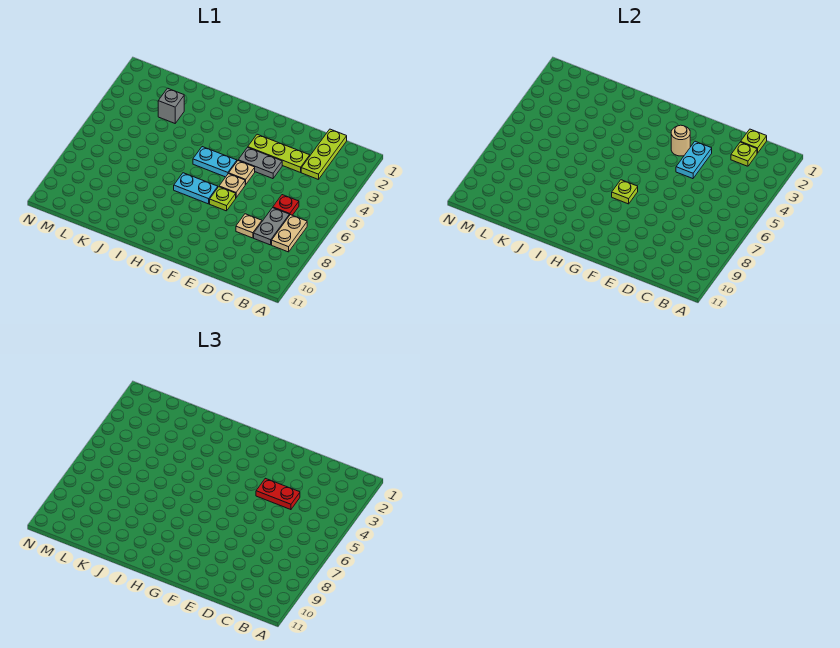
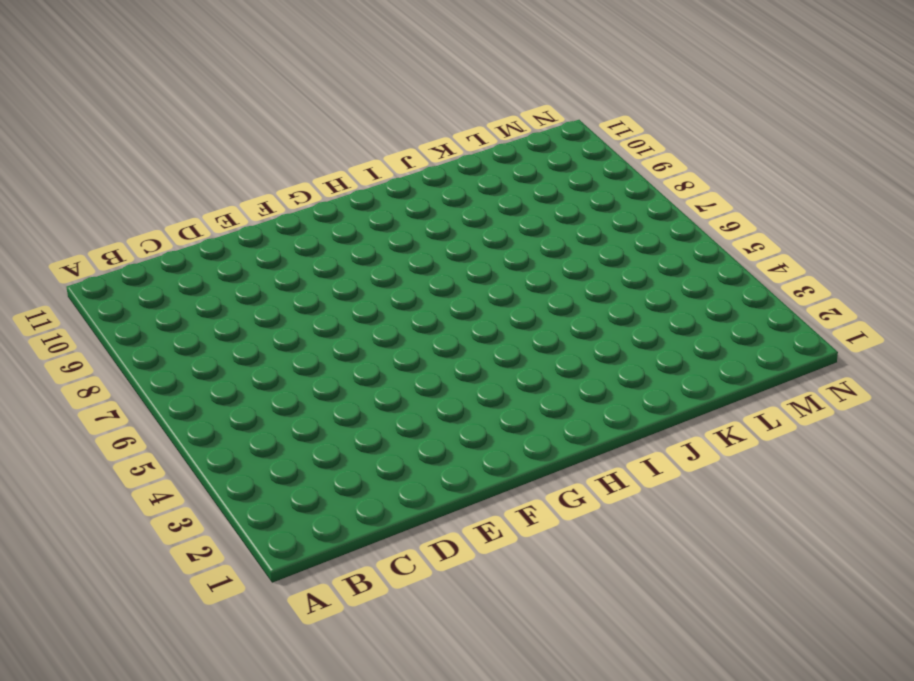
none -> tan 1x2 plate [272,215,307,252]
none -> lime 1x3 plate [301,129,347,180]
none -> red 1x1 plate [273,195,299,215]

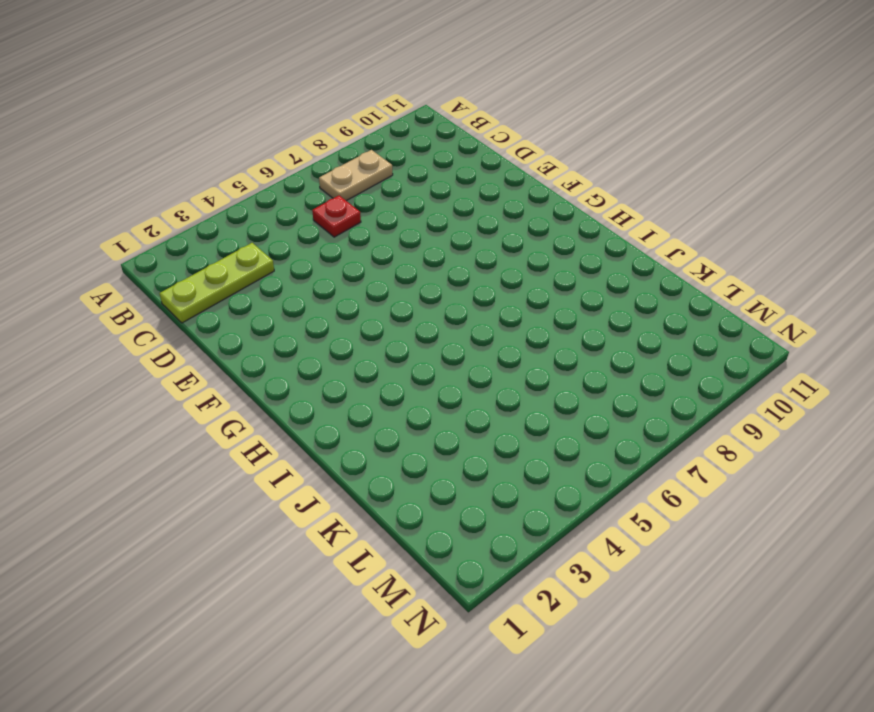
none -> grey 1x2 plate [254,208,289,245]
none -> lime 1x3 plate [248,134,310,172]
none -> tan 1x1 plate [236,214,262,238]

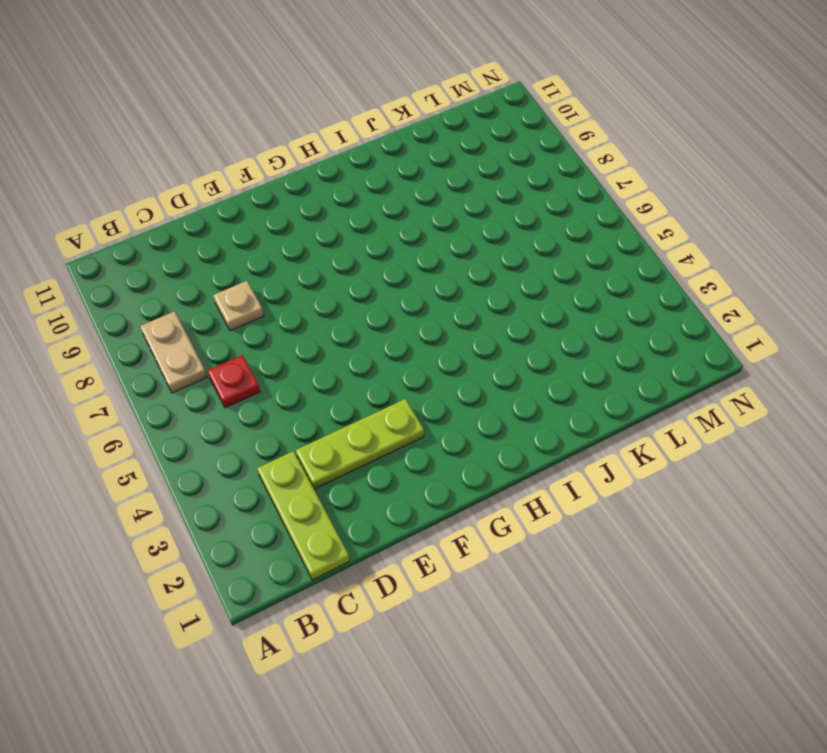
none -> grey 1x2 plate [254,208,289,245]
none -> grey 1x2 plate [238,147,282,179]
none -> tan 1x1 plate [229,161,255,184]

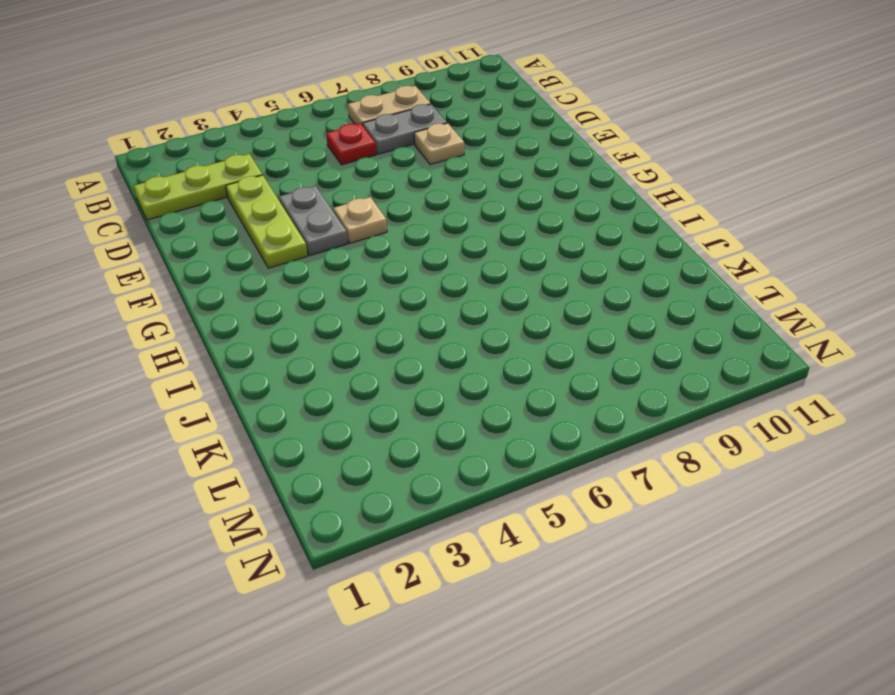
none -> tan 1x1 plate [219,174,246,197]
none -> lime 1x1 plate [210,187,236,211]
none -> cyan 1x2 plate [193,147,237,177]

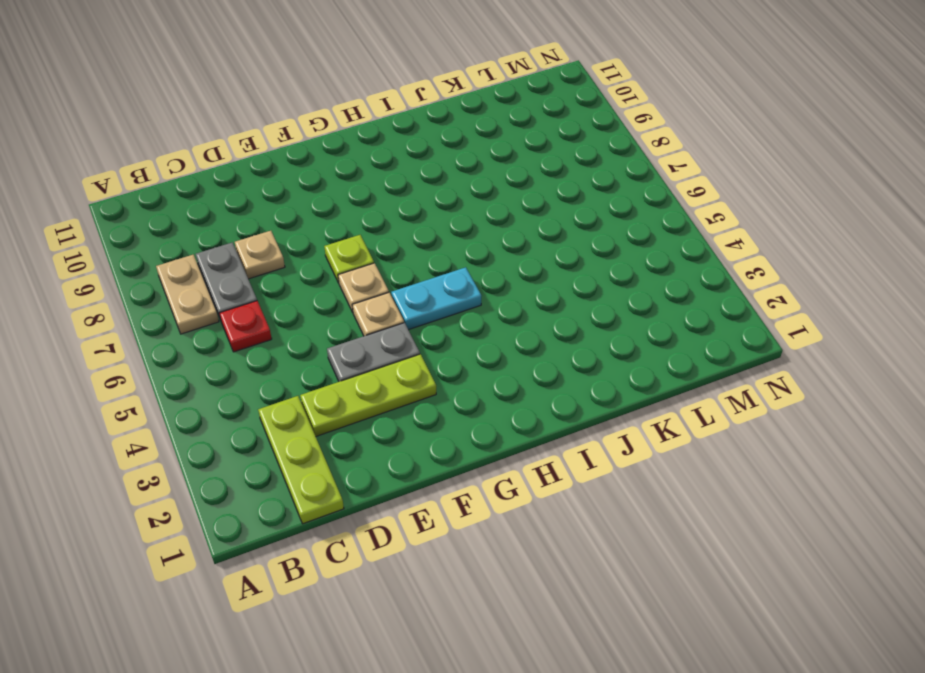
none -> cyan 1x2 plate [174,173,218,204]
none -> grey 1x1 brick [158,88,184,123]
none -> lime 1x1 plate [741,129,767,153]

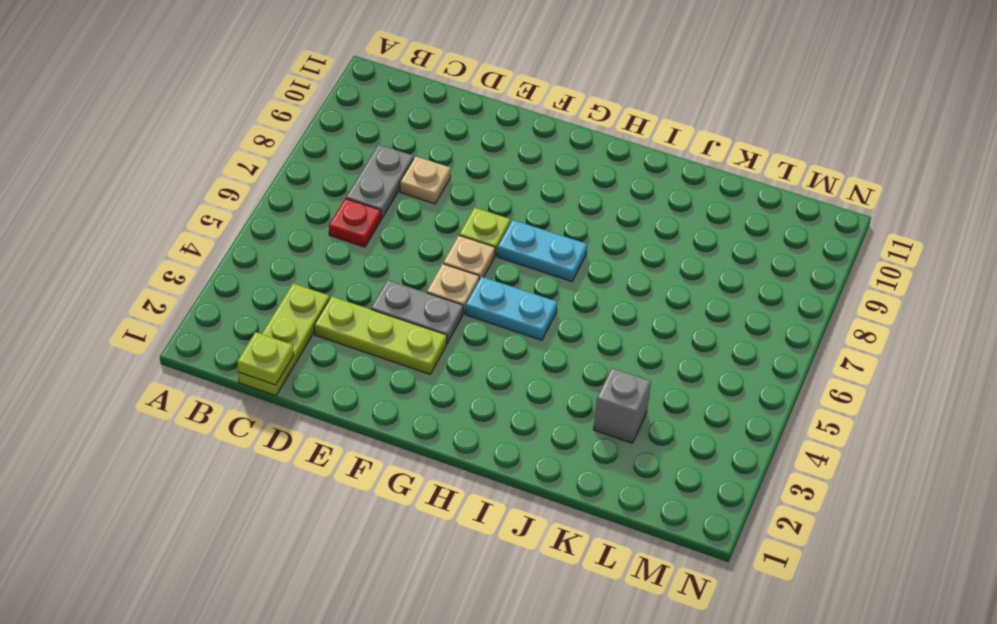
none -> tan 1x2 plate [272,215,307,252]
none -> lime 1x1 plate [731,142,757,166]
none -> cyan 1x2 plate [676,141,712,179]

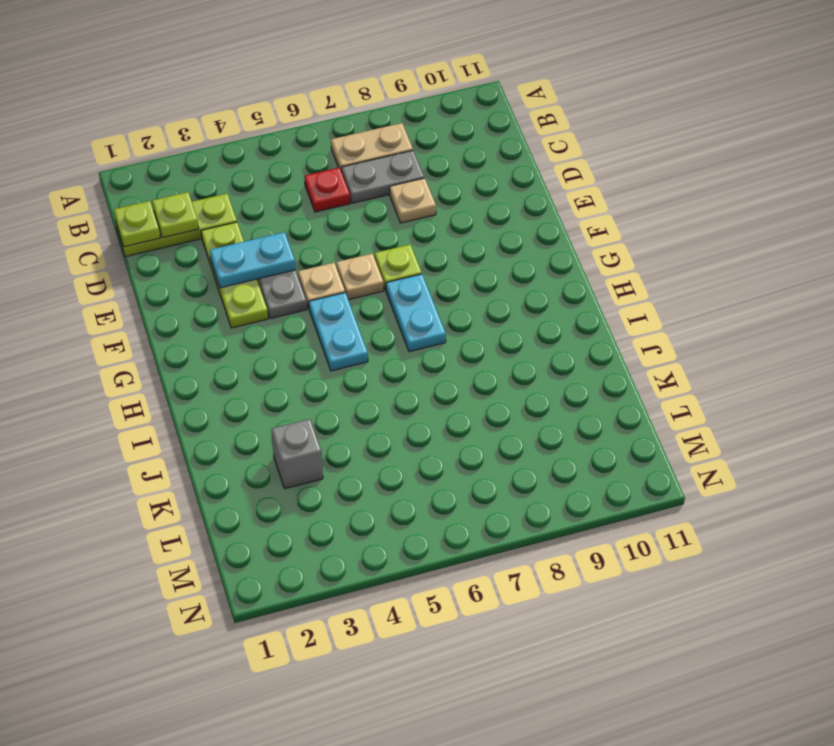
none -> tan 1x1 round brick [671,125,690,156]
none -> lime 1x1 plate [612,180,638,204]
none -> red 1x2 plate [256,478,300,510]

